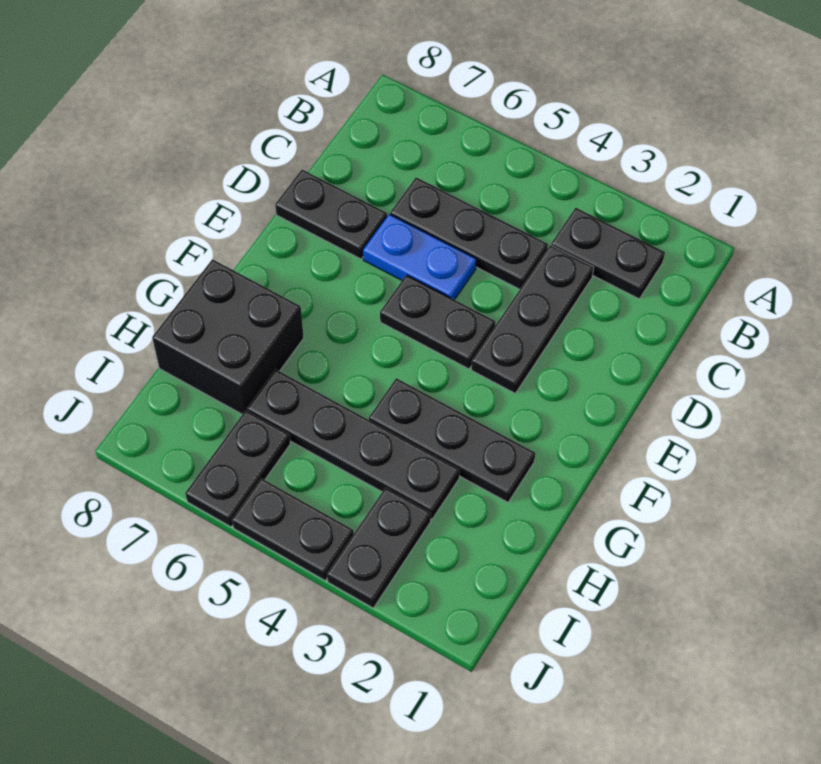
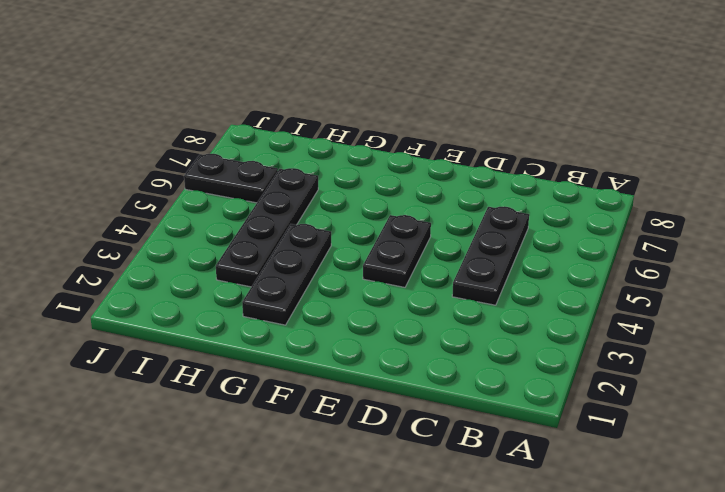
none -> black 1x2 plate [551,208,665,299]
none -> black 1x3 plate [471,245,594,393]
none -> blue 1x2 plate [363,214,476,300]

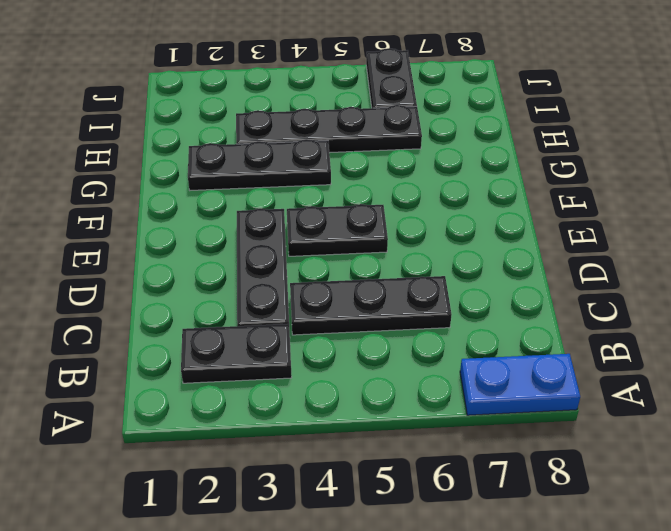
blue 1x2 plate [460,354,580,415] -> blue 1x2 plate moved to [363,214,476,300]
none -> black 1x2 plate [275,170,387,259]
none -> black 2x2 brick [152,259,304,414]
none -> black 1x2 plate [327,488,431,608]

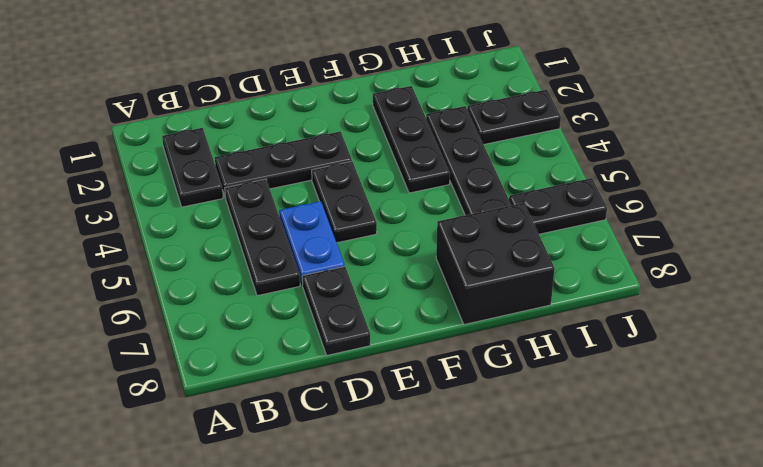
none -> black 1x2 plate [232,478,354,580]

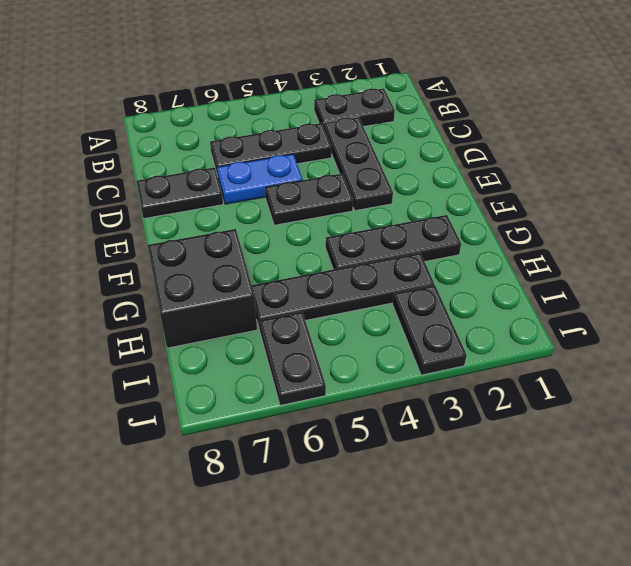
none -> black 1x2 plate [232,478,354,580]

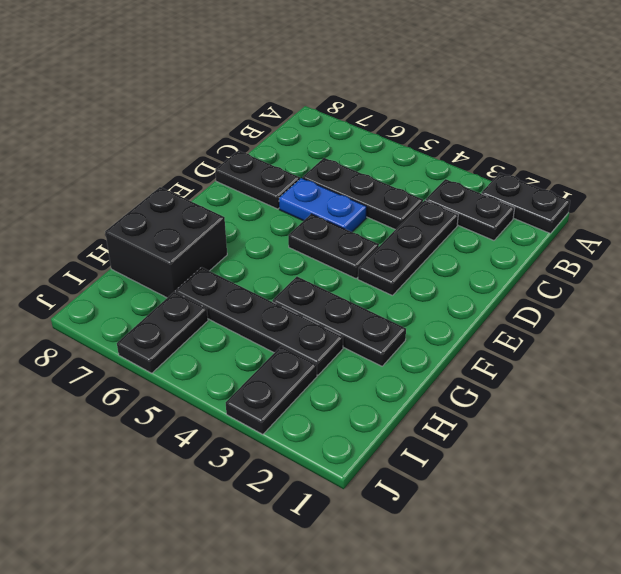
black 1x2 plate [481,173,570,234] -> black 1x2 plate moved to [232,478,354,580]

